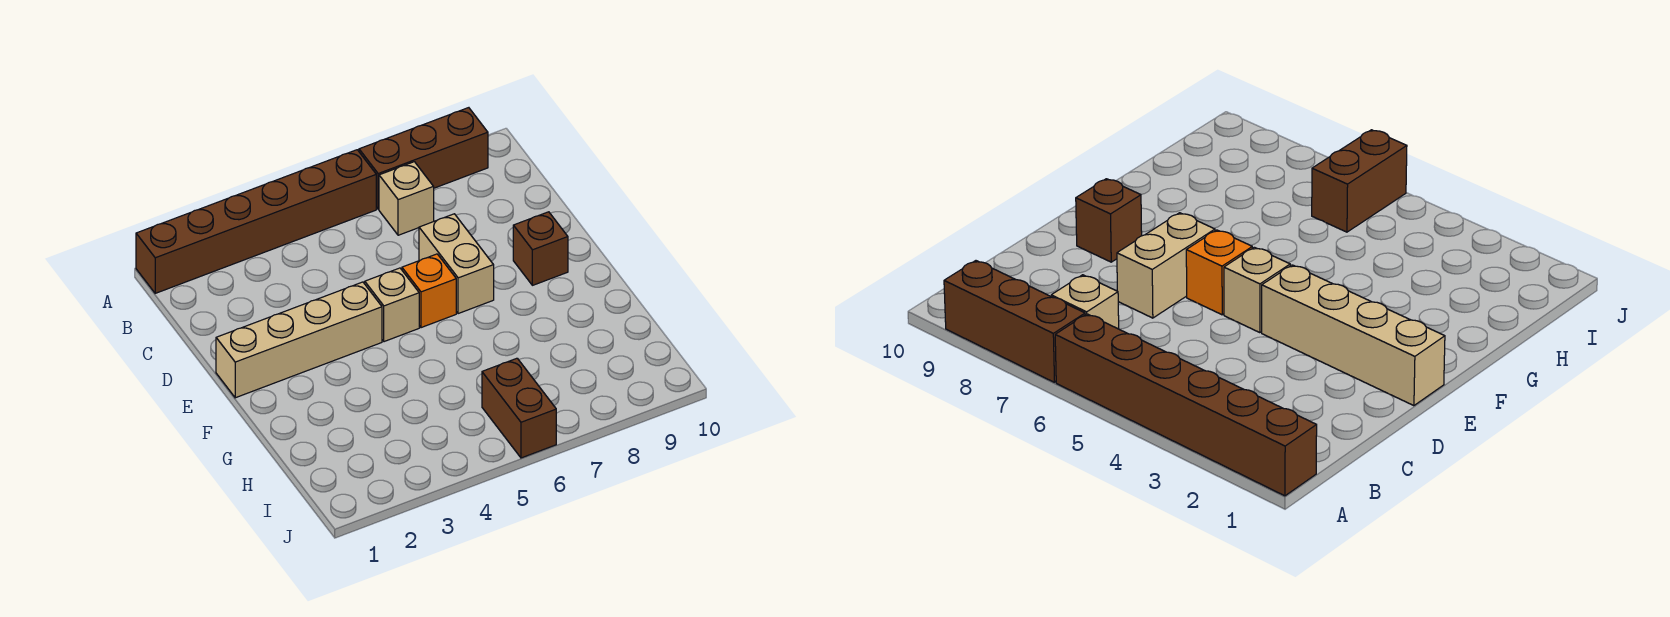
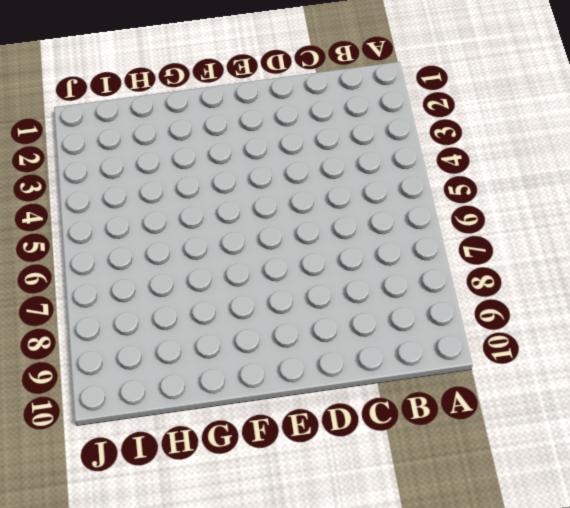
none -> brown 1x6 brick [136,150,376,293]
none -> brown 1x3 brick [359,108,488,209]

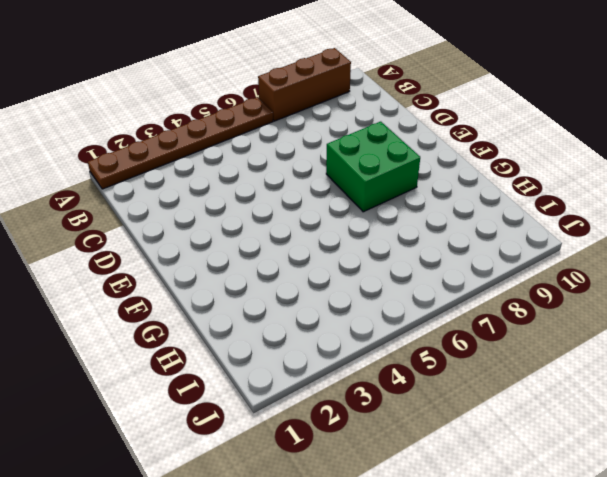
brown 1x6 plate [88,97,273,189] -> brown 1x6 brick [136,150,376,293]
green 2x2 brick [326,122,420,212] -> tan 1x2 brick [419,214,494,314]
none -> tan 1x1 brick [379,162,434,235]
none -> tan 1x4 brick [216,282,382,398]

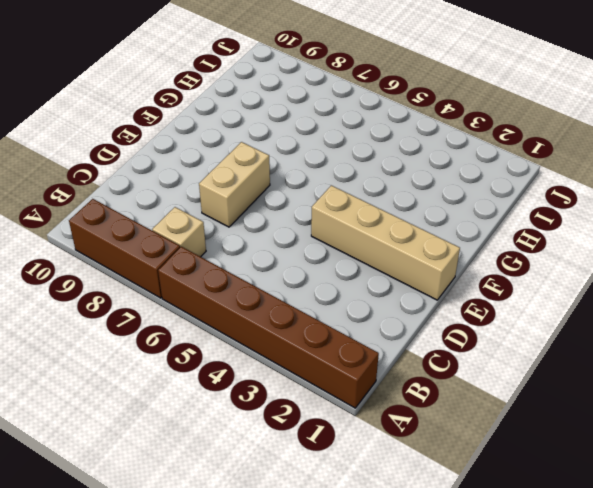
none -> tan 1x1 brick [365,268,419,342]
none -> orange 1x1 brick [402,254,456,328]

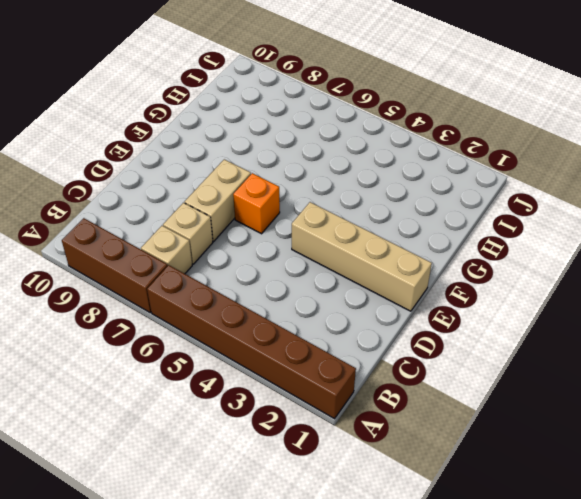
tan 1x1 brick [163,203,213,264] -> tan 1x1 brick moved to [365,268,419,342]
none -> brown 1x1 brick [513,212,568,285]
none -> brown 1x2 brick [482,358,556,458]

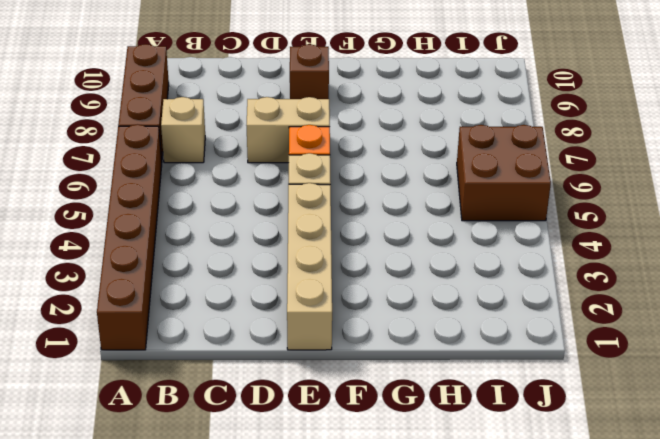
brown 2x2 brick [457,125,551,221] -> brown 1x2 brick [482,358,556,458]

